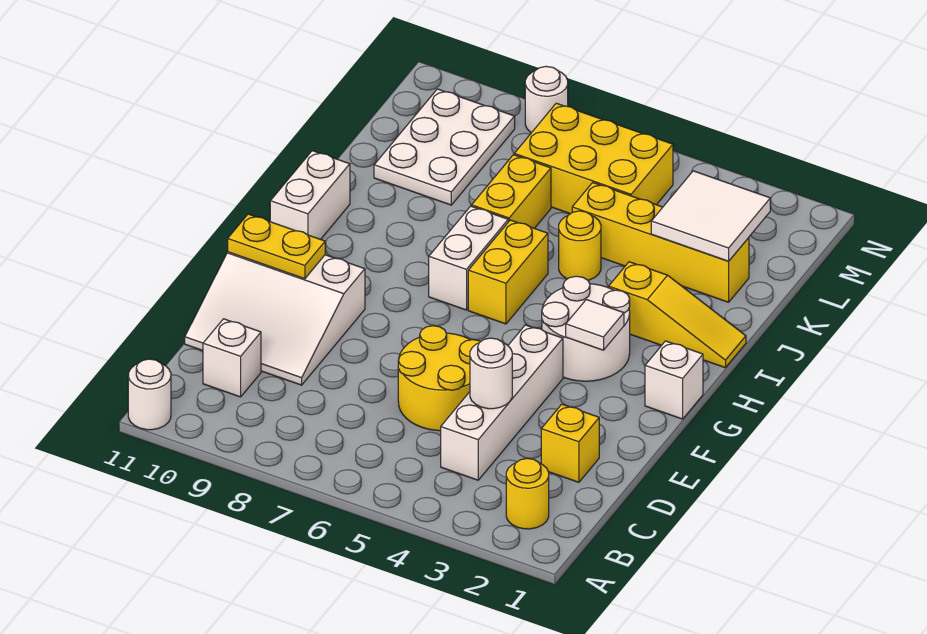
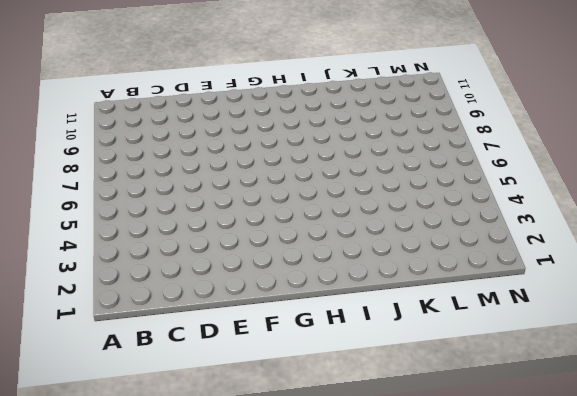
none -> white 1x1 round brick [128,359,171,430]
none -> yellow 1x1 round brick [506,458,549,529]
none -> white 1x4 brick [441,325,563,480]

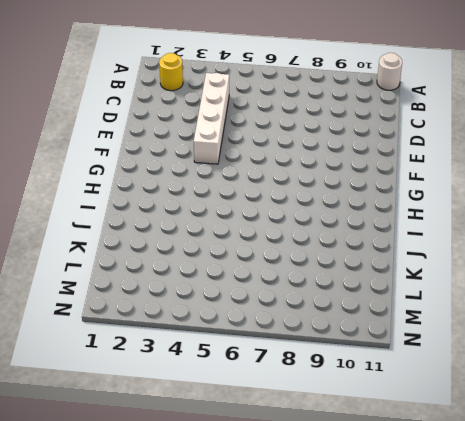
none -> white 1x1 brick [203,319,261,397]
none -> yellow 1x1 brick [541,404,599,482]
none -> yellow 2x2 round brick [398,326,481,431]

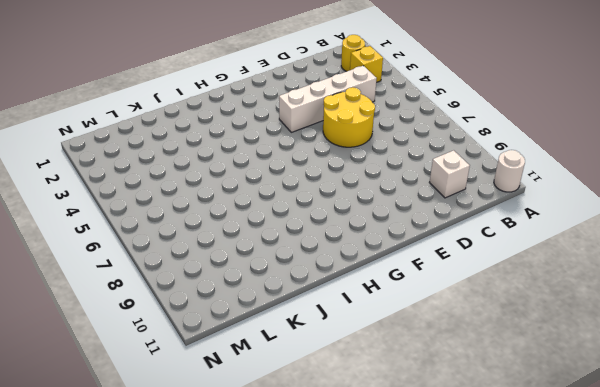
yellow 1x1 brick [350,46,383,82] -> yellow 1x1 brick moved to [541,404,599,482]
none -> white 3x3 slope [185,252,365,385]
none -> white 1x1 brick [645,341,703,419]
none -> white 2x2 round brick [542,276,630,381]

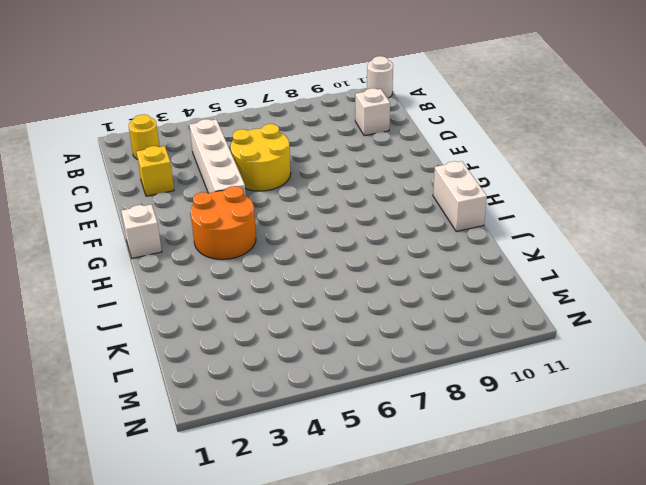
orange 2x2 round brick [191,186,256,260] -> white 2x2 round brick [542,276,630,381]
none -> white 3x3 slope [185,252,365,385]
none -> yellow 1x2 brick [468,220,548,324]
none -> white 1x2 brick [429,206,508,310]

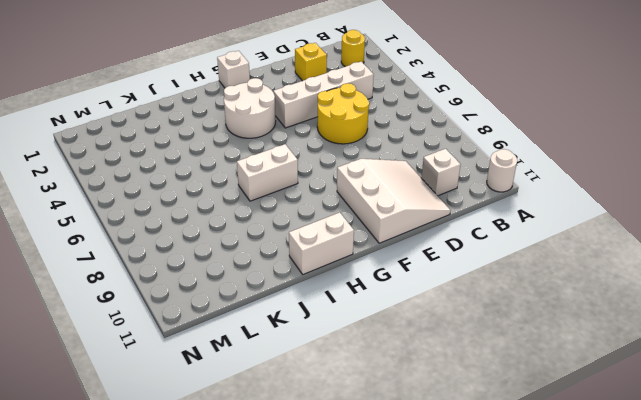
none -> yellow 1x2 brick [468,220,548,324]
none -> yellow 1x3 slope [609,262,746,368]
none -> yellow 1x1 round brick [559,211,601,280]

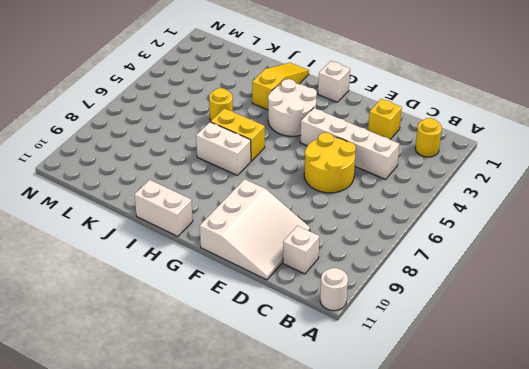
none -> yellow 1x2 brick [472,155,551,228]
none -> yellow 1x4 brick [572,183,749,302]
none -> white 2x3 plate [374,89,515,205]

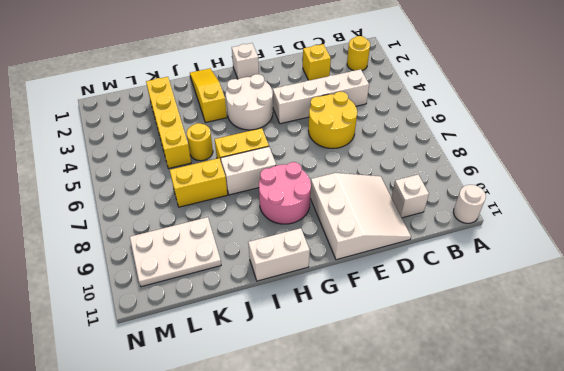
pink 2x2 round brick [259,162,311,224] -> none
none -> yellow 2x3 brick [514,103,673,214]
none -> white 1x1 round brick [525,66,568,133]
none -> white 1x1 round brick [470,338,512,409]

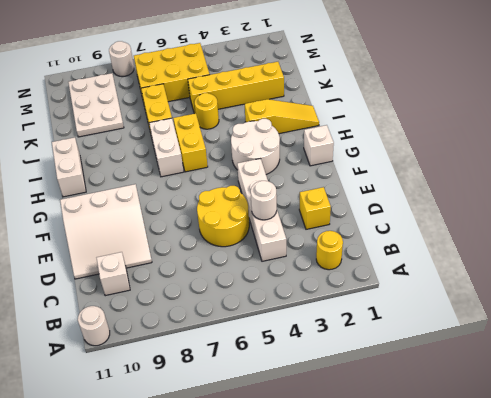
none -> yellow 1x2 plate [228,214,325,279]
none -> white 1x1 tile [566,300,624,350]
none -> white 2x2 tile [651,171,770,261]

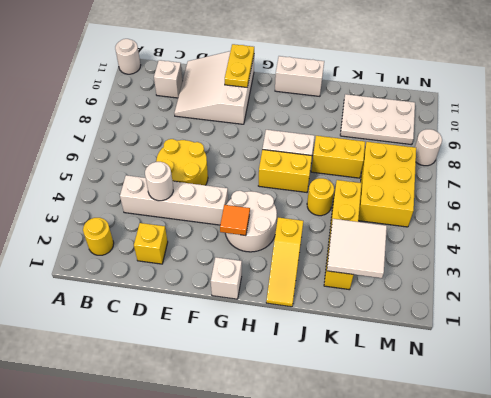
orange 1x1 tile [220,205,250,236] -> white 1x1 tile [566,300,624,350]

